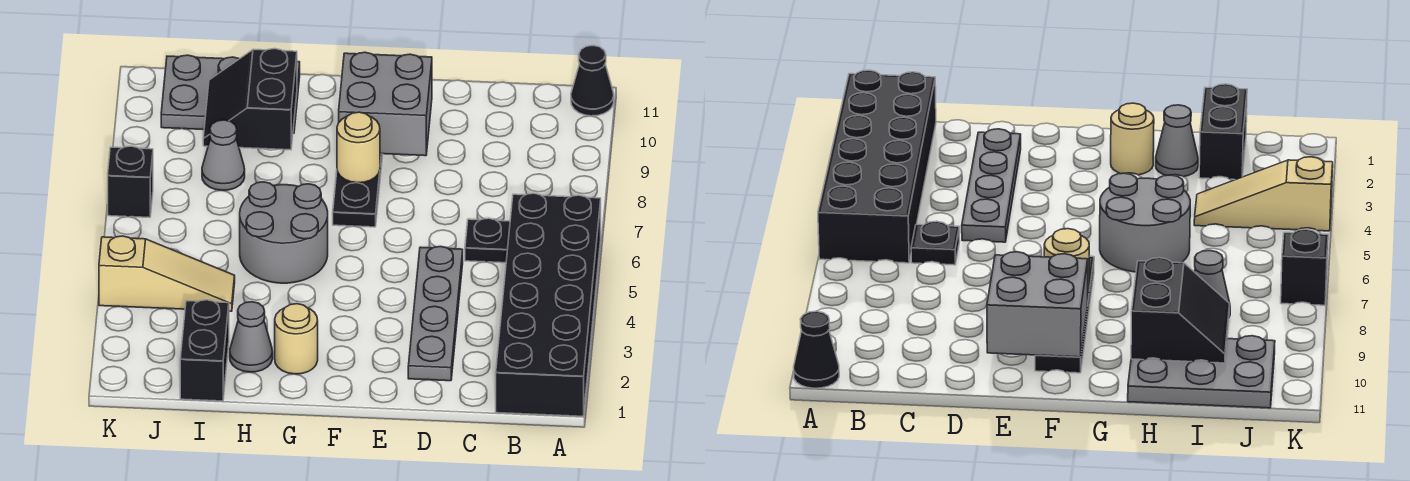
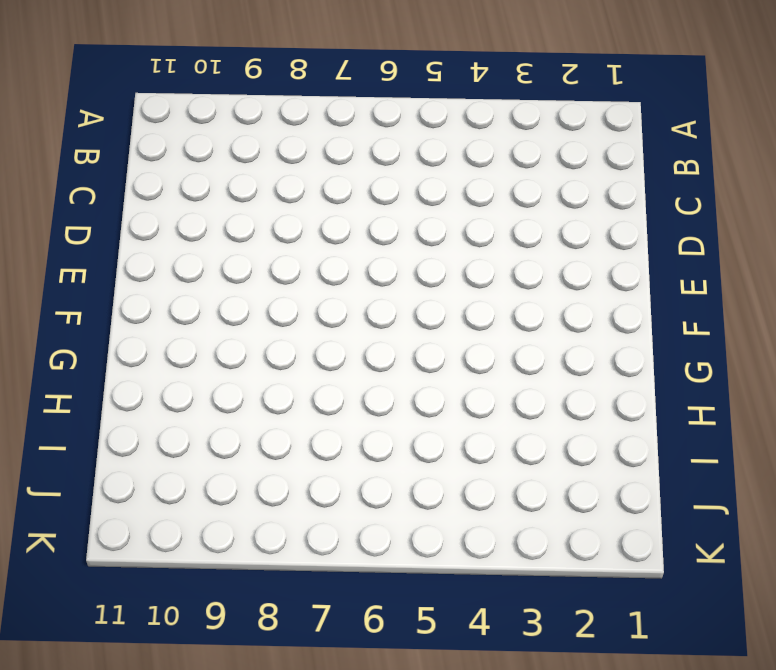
none -> black 2x6 brick [496,193,601,416]
none -> black 1x1 cone [571,46,614,116]
none -> black 1x1 plate [465,218,510,263]

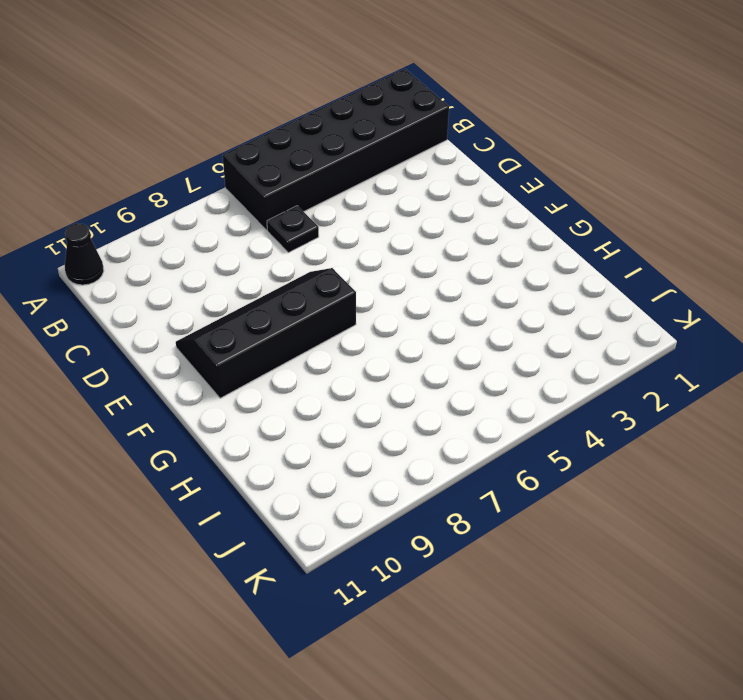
black 2x4 slope [176,268,356,398] -> black 1x4 plate [333,154,383,227]
none -> grey 1x4 plate [408,247,463,381]
none -> tan 1x1 round brick [275,304,318,374]
none -> grey 2x2 round brick [240,182,328,283]

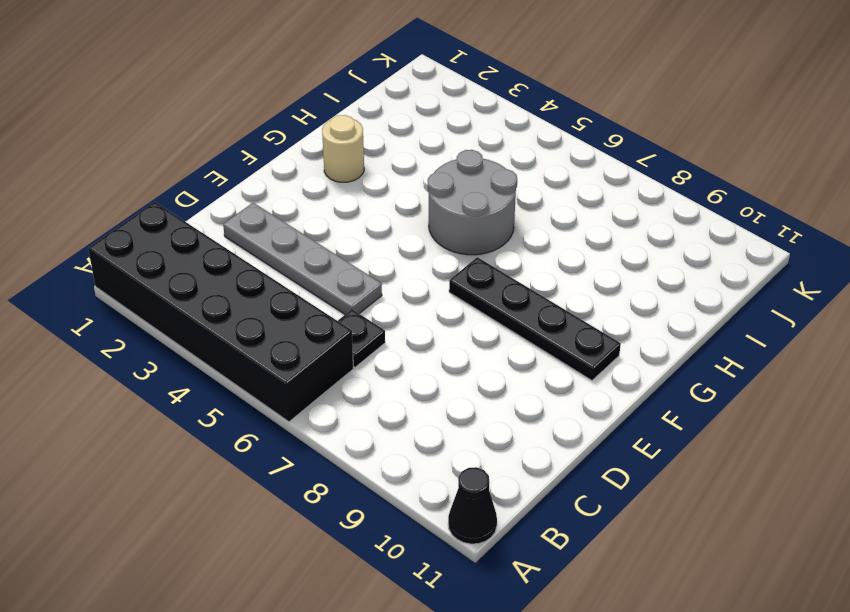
none -> grey 1x1 cone [230,302,273,372]
none -> grey 2x3 plate [161,55,300,133]
none -> black 1x2 brick [180,300,229,401]

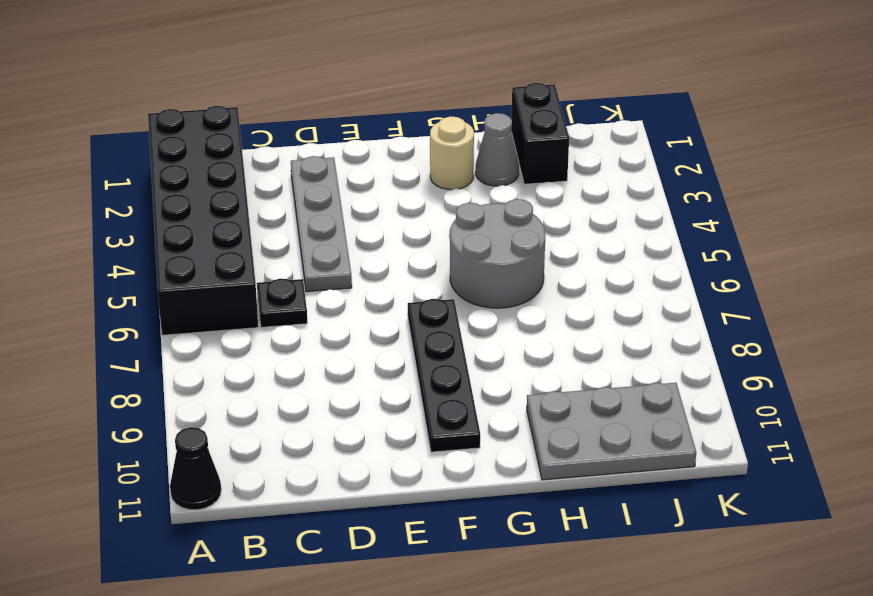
none -> tan 1x3 slope [99,236,235,311]
none -> grey 1x1 cone [202,120,245,190]
none -> black 1x1 brick [108,146,153,217]

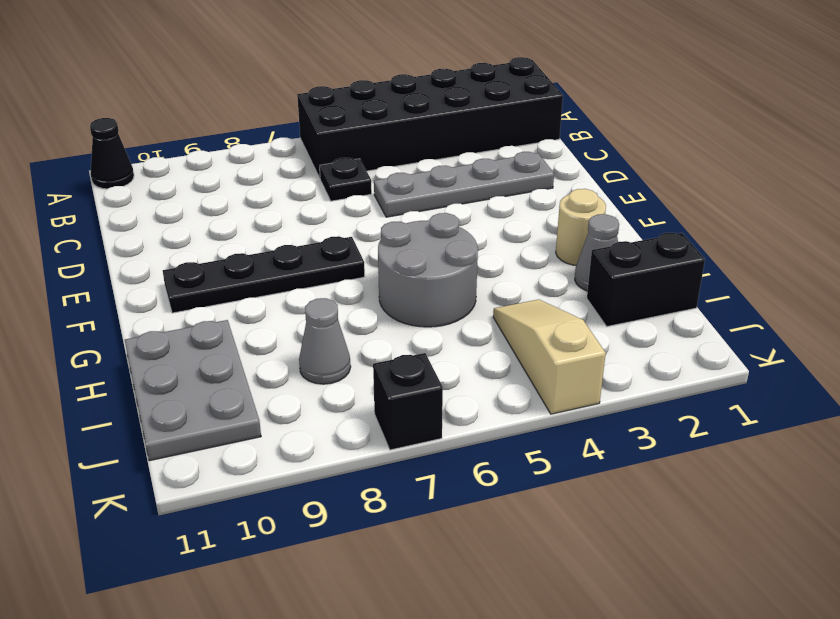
none -> grey 2x2 brick [339,52,432,156]
none -> tan 1x1 round brick [337,112,380,183]
none -> black 2x2 slope [203,49,297,150]

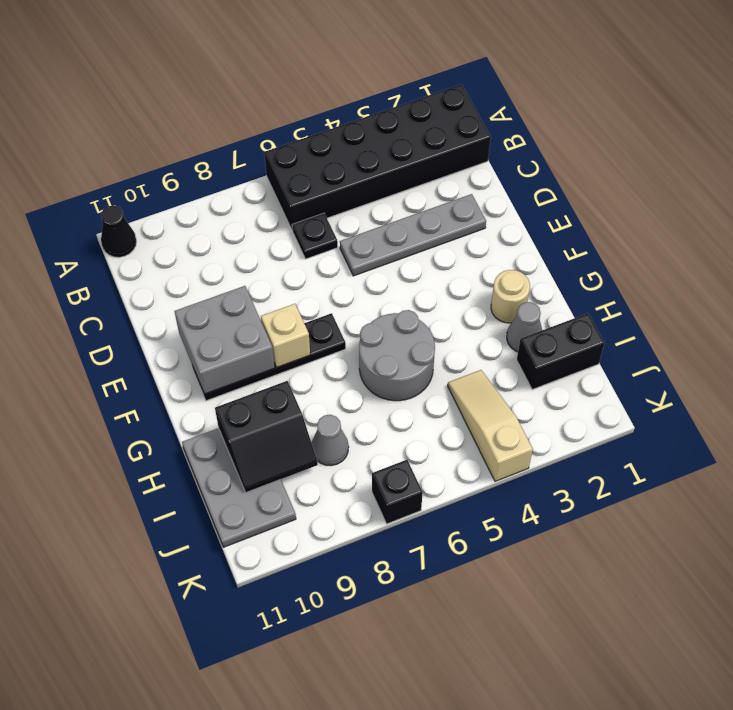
tan 1x1 brick [261,304,310,367] -> tan 1x1 round brick [337,112,380,183]

